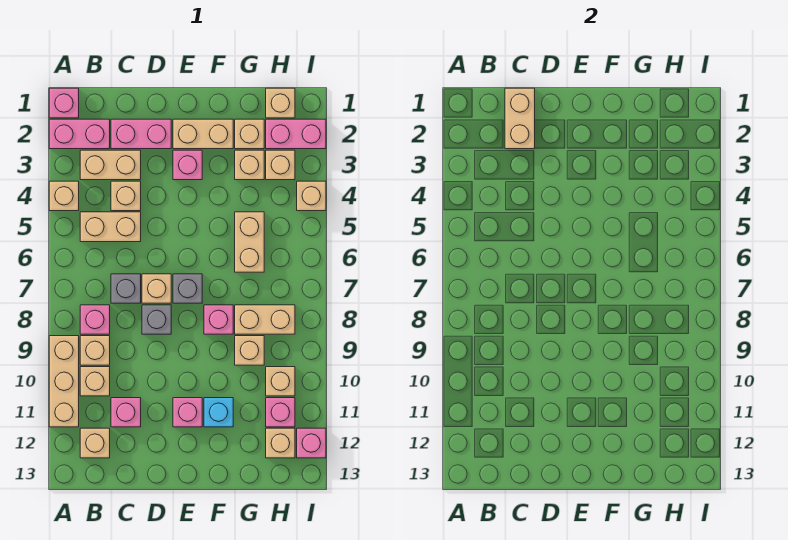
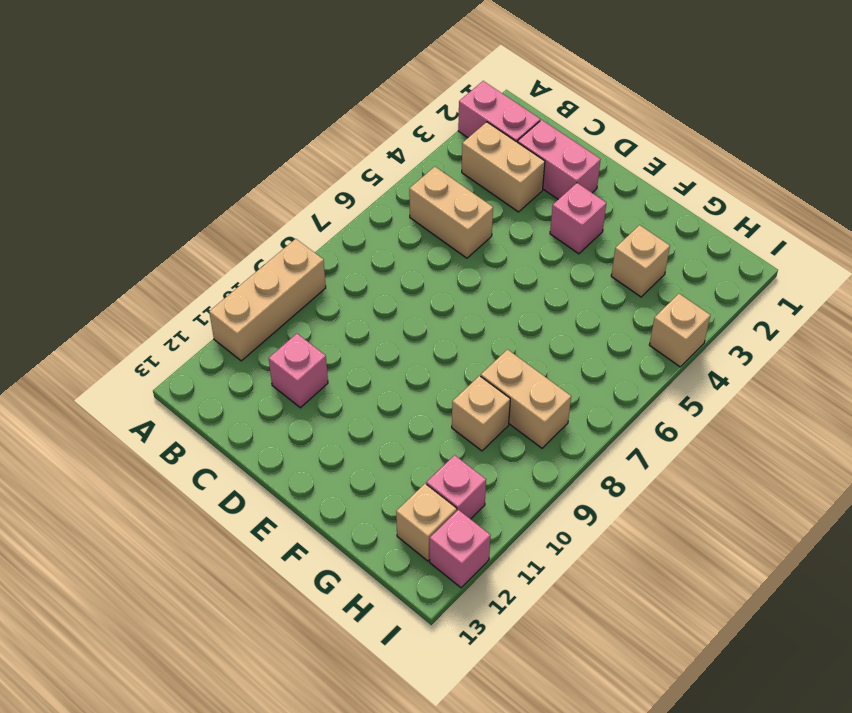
none -> pink 1x1 brick [49,88,79,118]
none -> tan 1x1 brick [49,181,79,211]
none -> pink 1x1 brick [80,305,110,334]
none -> tan 1x1 brick [80,336,110,365]

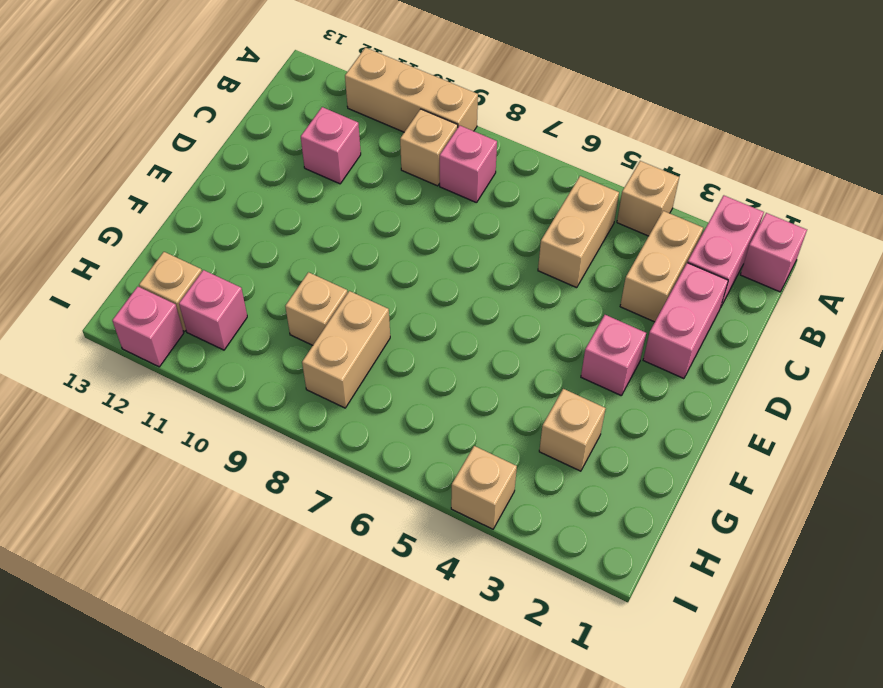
none -> tan 1x1 brick [80,367,110,396]
none -> tan 1x1 brick [80,428,110,458]
none -> tan 1x1 brick [111,181,141,211]
none -> grey 1x1 brick [111,274,141,303]

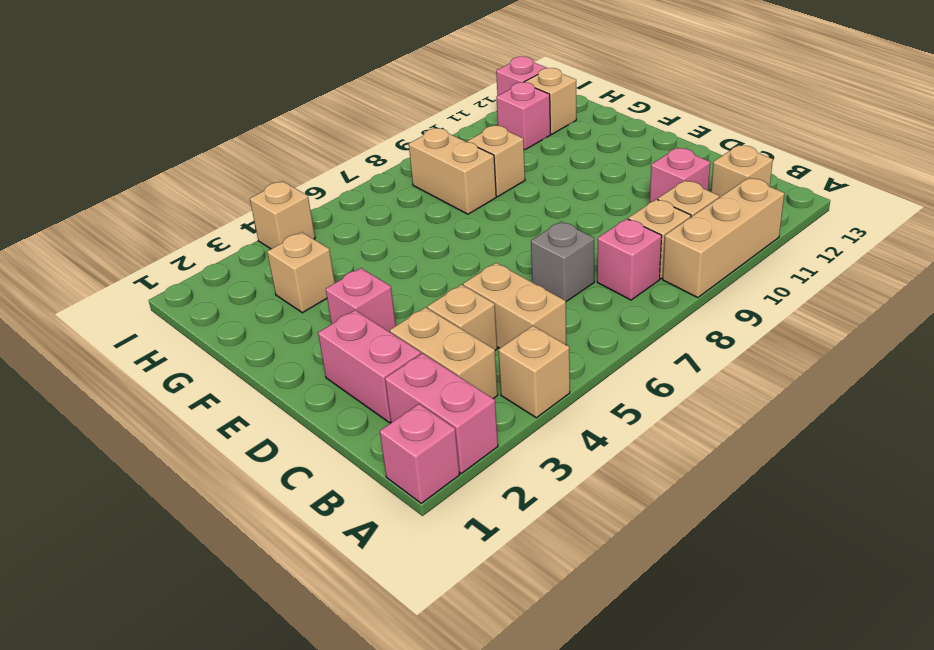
none -> tan 1x1 brick [142,274,171,303]
none -> grey 1x1 brick [142,305,171,334]
none -> tan 1x2 brick [173,119,233,149]
none -> grey 1x1 brick [173,274,202,303]

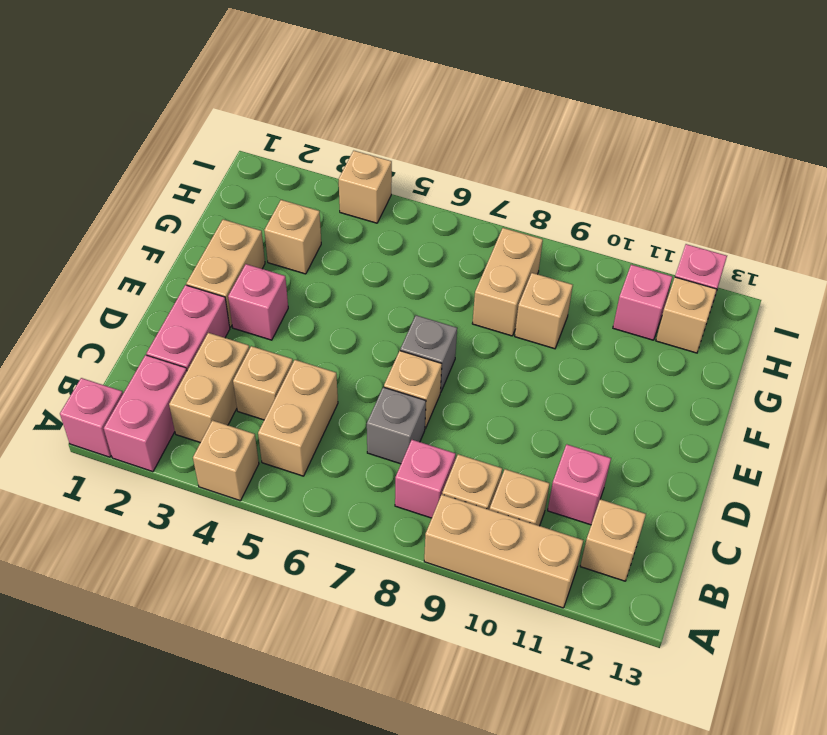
none -> grey 1x1 brick [142,305,171,334]
none -> pink 1x1 brick [173,398,202,427]
none -> pink 1x1 brick [204,305,233,334]
none -> cyan 1x1 brick [204,398,233,427]

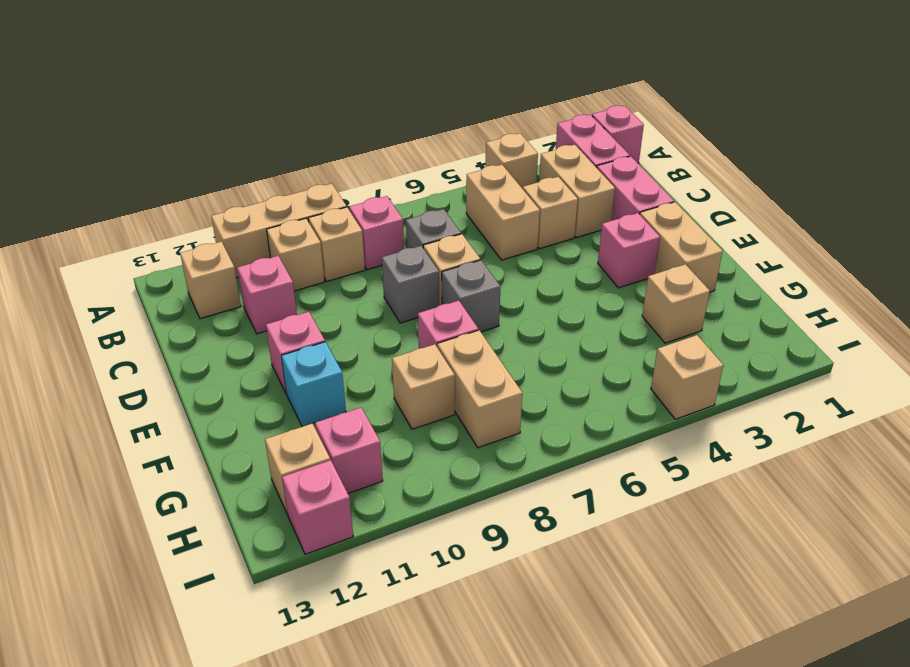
none -> tan 1x1 brick [235,119,264,149]
none -> tan 1x2 brick [235,212,264,272]
none -> tan 1x1 brick [266,88,295,118]
none -> pink 1x2 brick [266,119,326,149]

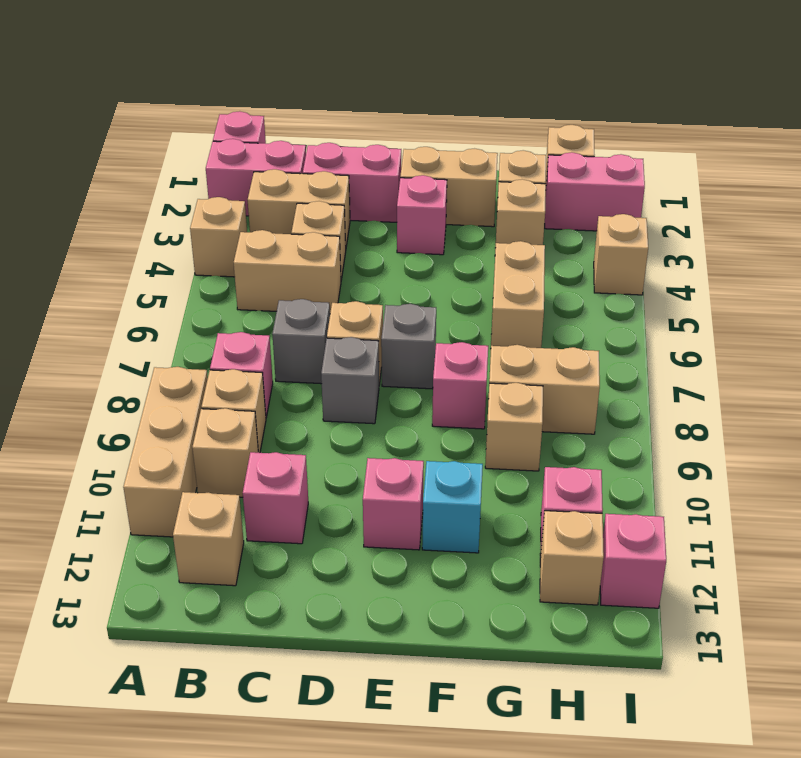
none -> tan 1x1 brick [266,150,295,180]
none -> tan 1x1 brick [266,367,295,396]
none -> tan 1x2 brick [505,88,535,149]

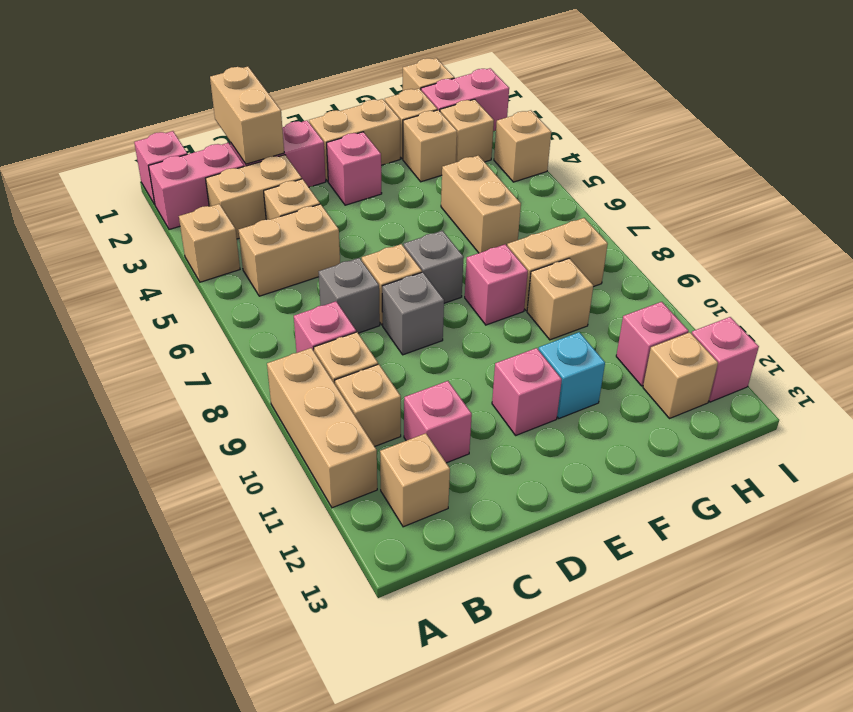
none -> tan 1x1 brick [266,367,295,396]

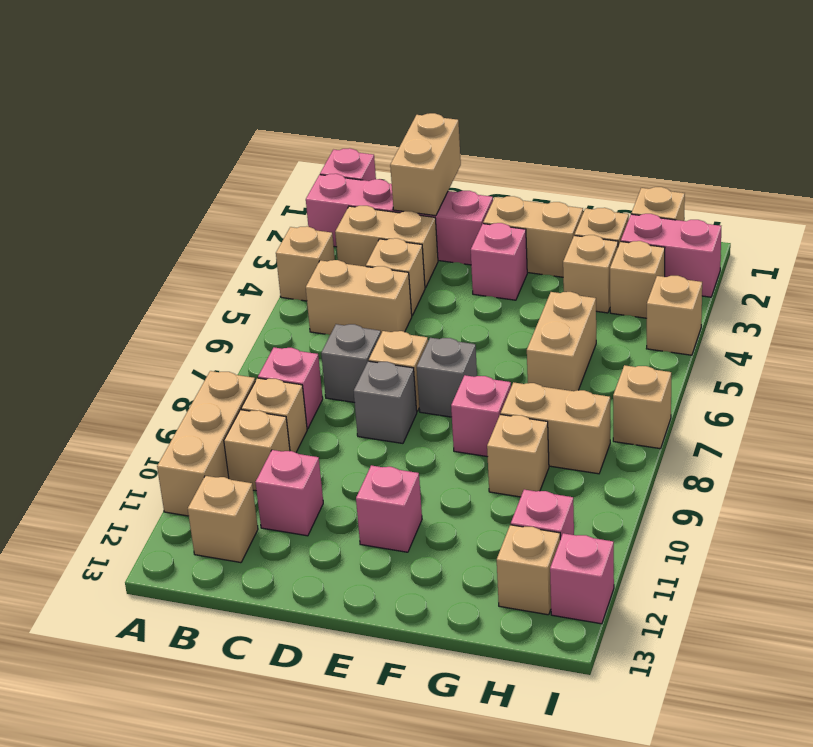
tan 1x1 brick [613,365,671,449] -> tan 1x1 brick moved to [266,367,295,396]
none -> cyan 1x1 brick [204,398,233,427]

